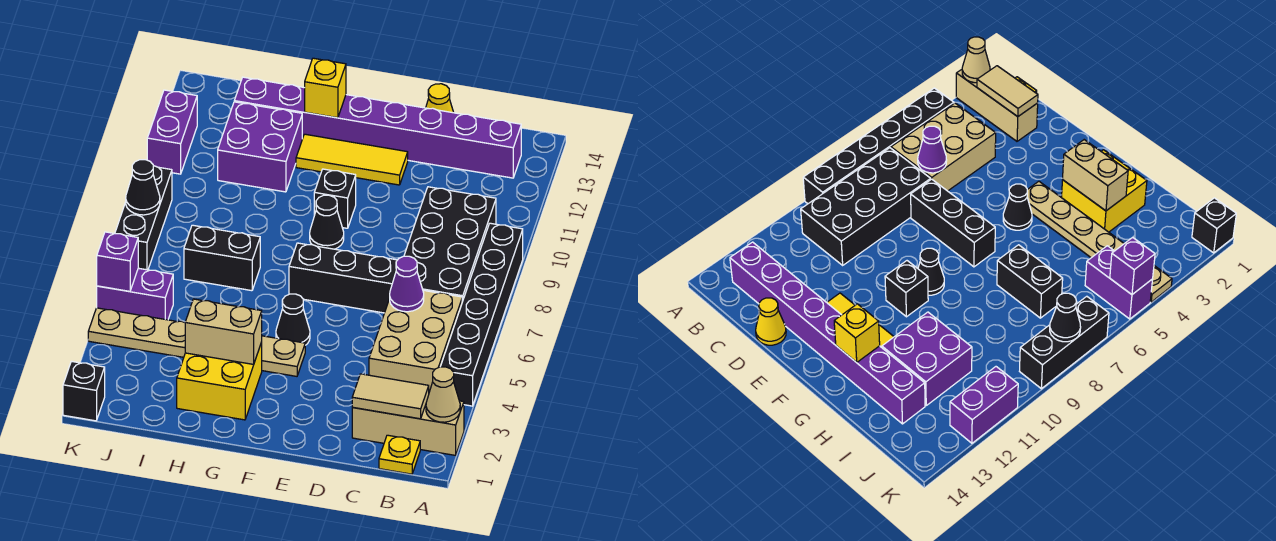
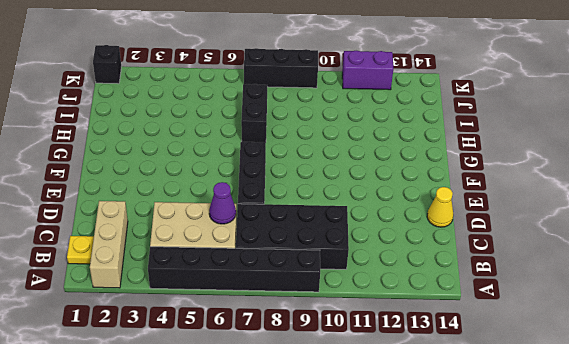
none -> purple 1x8 brick [234,77,521,178]
none -> yellow 1x3 tile [296,134,408,185]
none -> tan 1x6 plate [88,308,305,376]

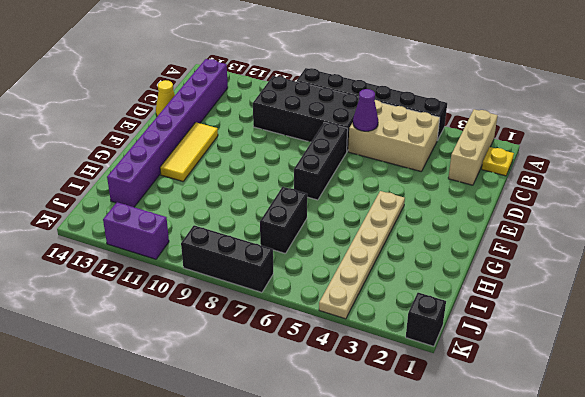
none -> black 1x1 cone [276,294,310,345]
none -> black 1x1 cone [310,195,344,249]
none -> black 1x1 brick [314,169,356,228]

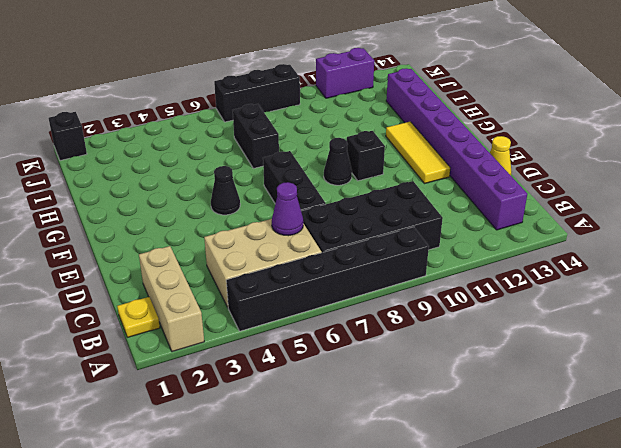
none -> tan 1x6 plate [88,308,305,376]
none -> yellow 2x2 brick [177,342,262,420]
none -> purple 2x2 brick [218,102,302,192]

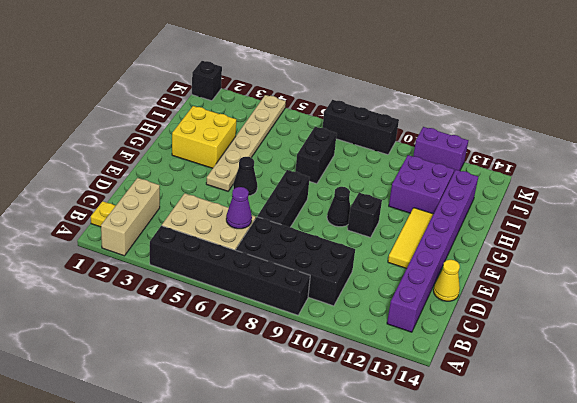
none -> purple 1x2 brick [97,268,173,320]
none -> tan 1x1 cone [426,367,460,422]
none -> tan 1x2 tile [352,374,429,419]

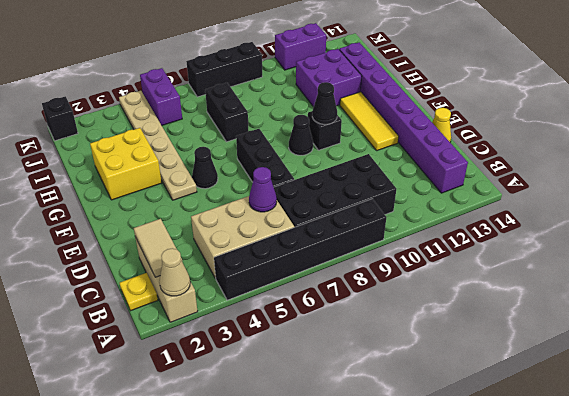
black 1x1 cone [312,82,337,124] -> black 1x1 cone moved to [126,160,160,215]
none -> tan 1x2 brick [185,299,262,364]
none -> yellow 1x1 brick [305,58,346,118]
none -> purple 1x1 brick [97,232,138,291]

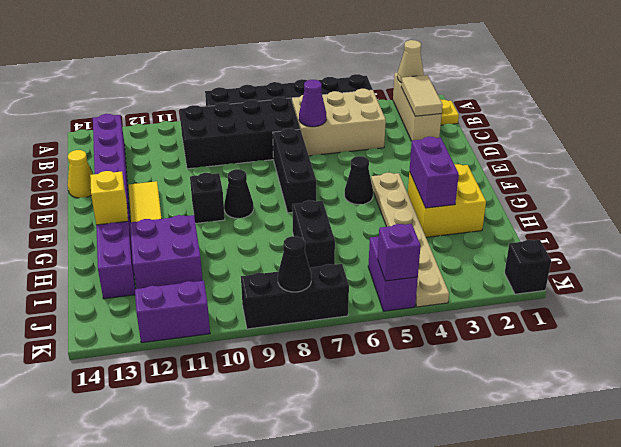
purple 1x2 brick [410,137,459,208] -> tan 1x2 brick [185,299,262,364]

